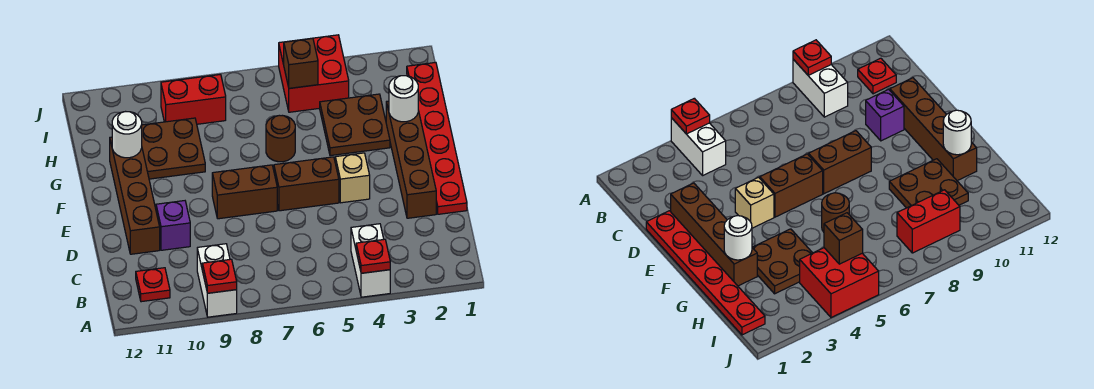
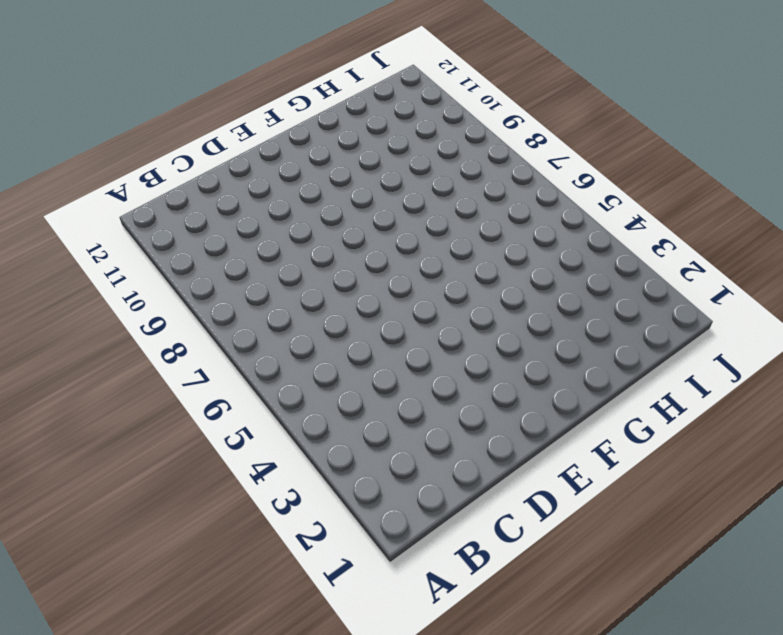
none -> white 1x2 brick [351,224,390,297]
none -> white 1x2 brick [197,244,237,317]
none -> red 1x1 plate [136,268,170,302]

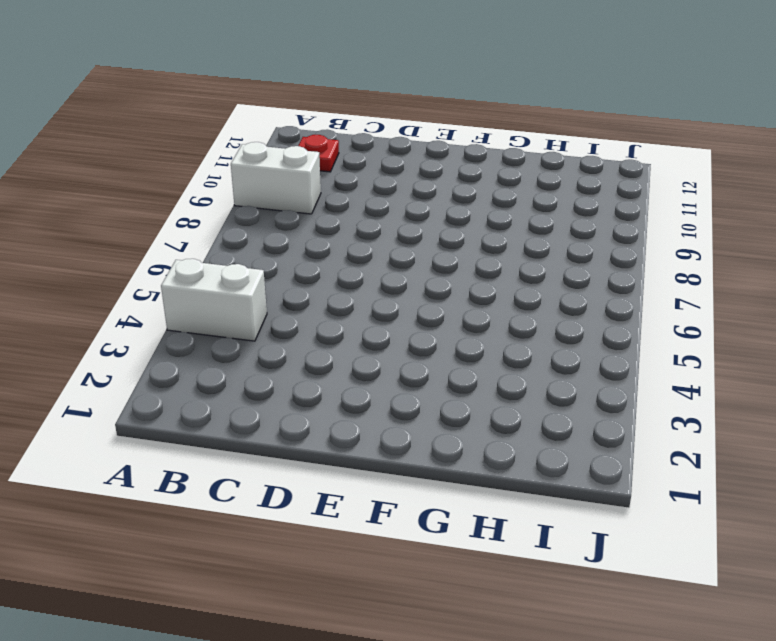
none -> red 1x6 plate [407,62,467,214]
none -> brown 1x4 brick [386,101,436,218]
none -> purple 1x1 brick [156,201,190,250]

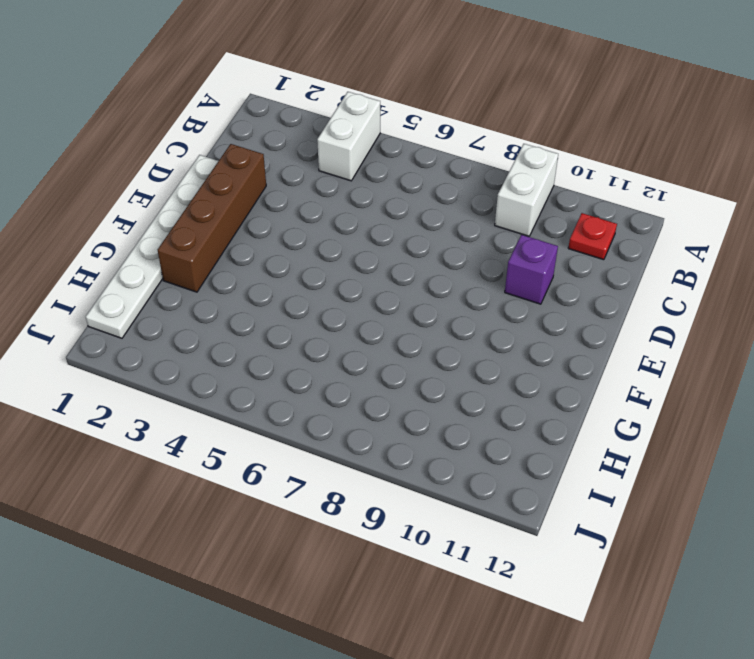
white 1x6 plate [86,155,218,338] -> red 1x6 plate [407,62,467,214]
none -> brown 1x4 brick [110,137,160,254]
none -> tan 1x1 brick [335,153,370,203]
none -> brown 1x2 brick [274,157,339,211]

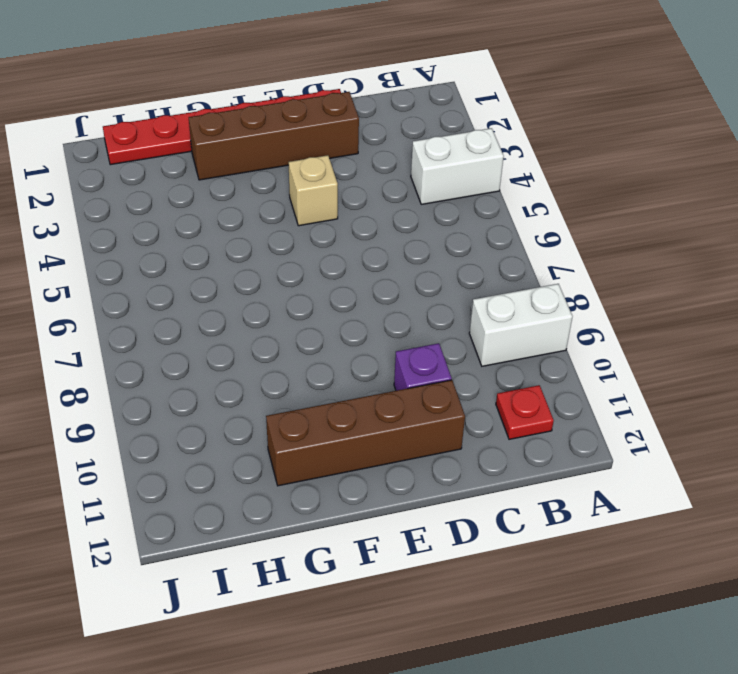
none -> brown 1x2 brick [274,157,339,211]
none -> brown 1x2 brick [212,165,277,219]
none -> brown 2x2 plate [320,94,390,156]

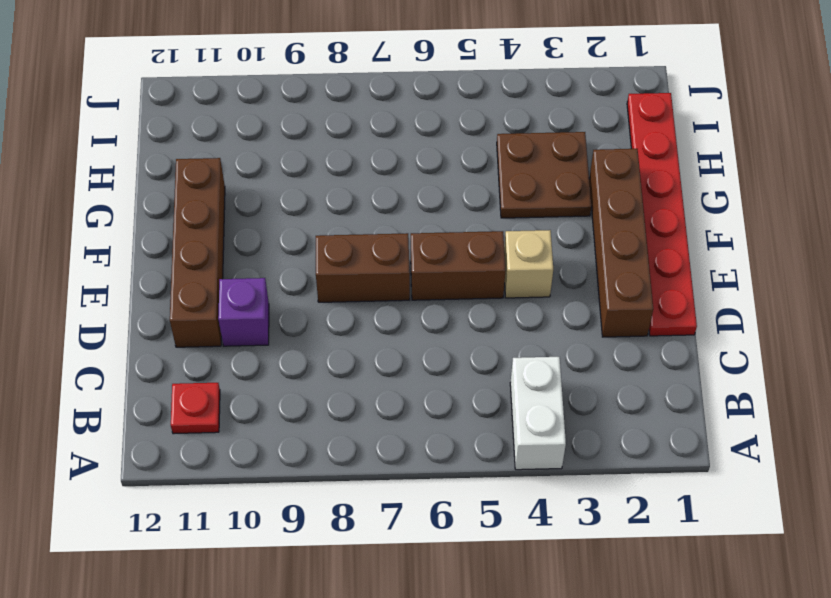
none -> white 1x2 brick [197,244,237,317]
none -> brown 1x1 round brick [266,115,295,162]
none -> brown 2x2 plate [142,118,205,179]

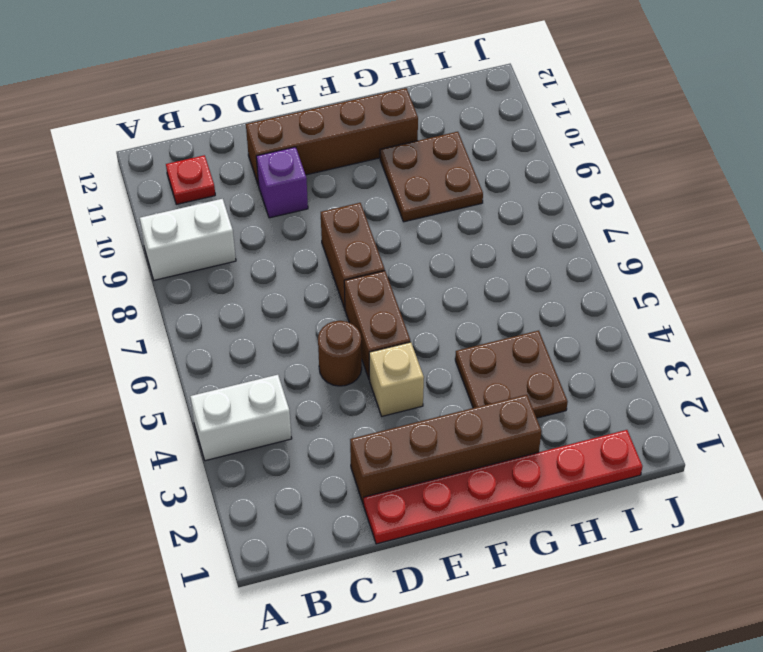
brown 1x1 round brick [318,321,362,386] -> brown 1x1 round brick moved to [266,115,295,162]
none -> red 2x2 brick [279,35,349,112]
none -> red 1x2 brick [161,74,226,124]
none -> red 1x1 plate [356,239,390,273]

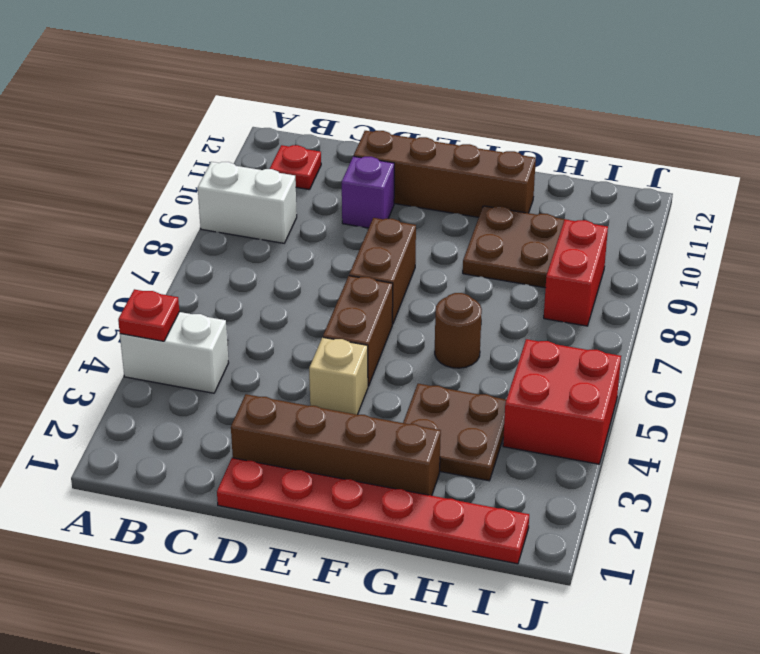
none -> red 1x1 plate [202,259,237,293]
none -> white 1x1 round brick [389,76,418,122]
none -> white 1x1 round brick [112,112,142,158]

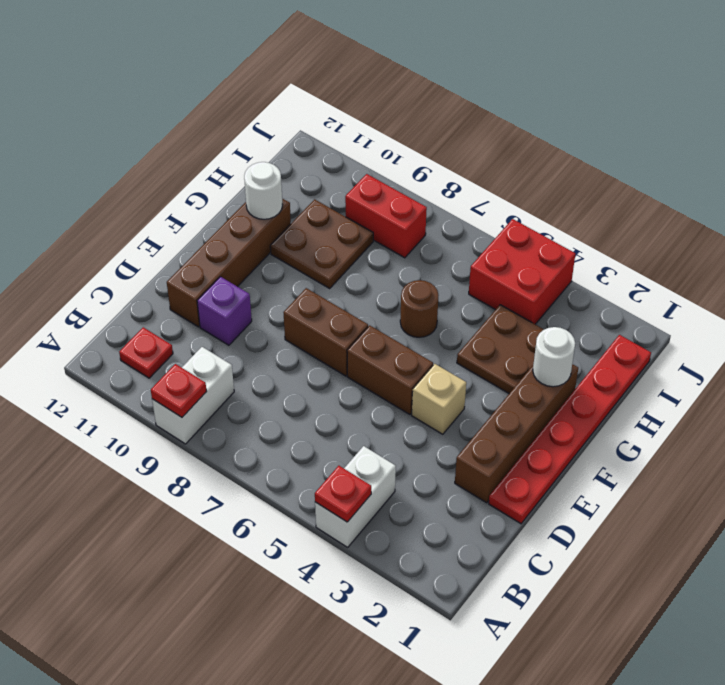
none -> brown 1x1 brick [284,38,318,88]

